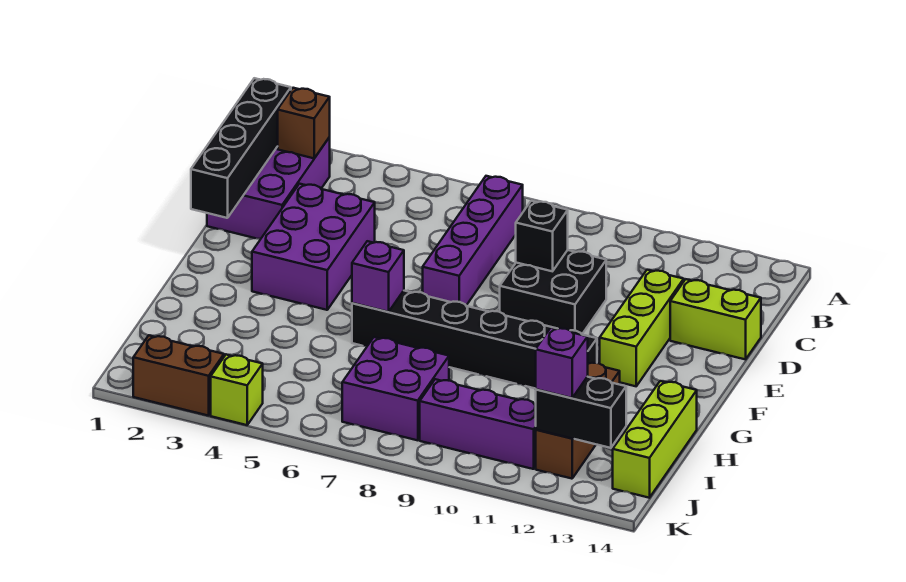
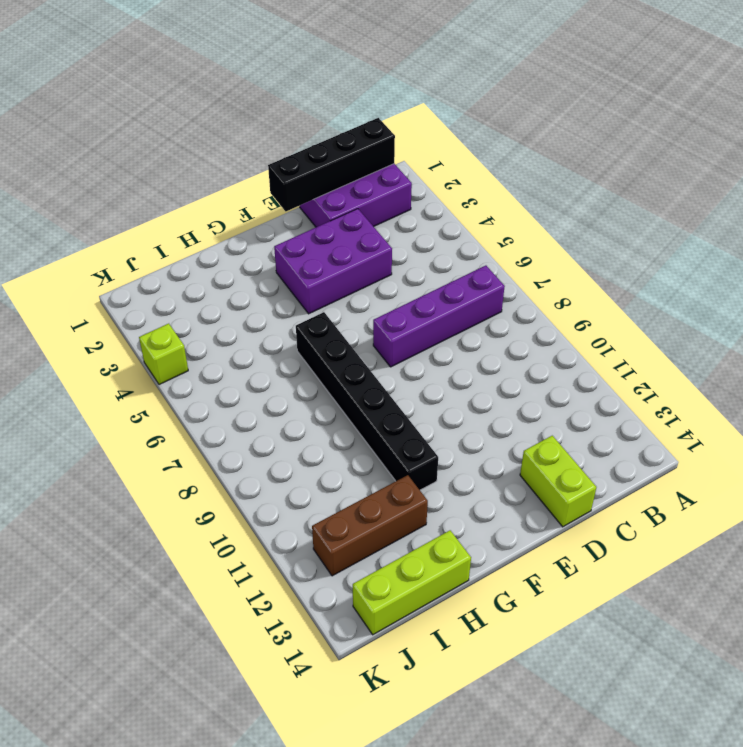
none -> black 2x2 brick [500,250,606,334]
none -> lime 1x3 brick [600,270,684,386]
none -> purple 2x2 brick [342,337,449,440]

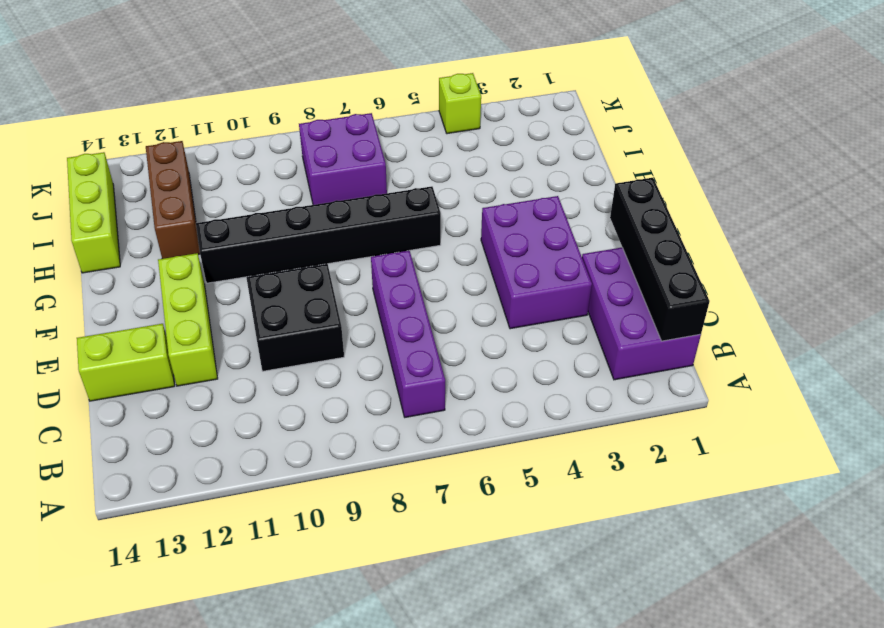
none -> purple 1x3 brick [420,379,536,469]
none -> brown 1x2 brick [133,335,224,416]
none -> brown 1x1 brick [278,88,330,158]

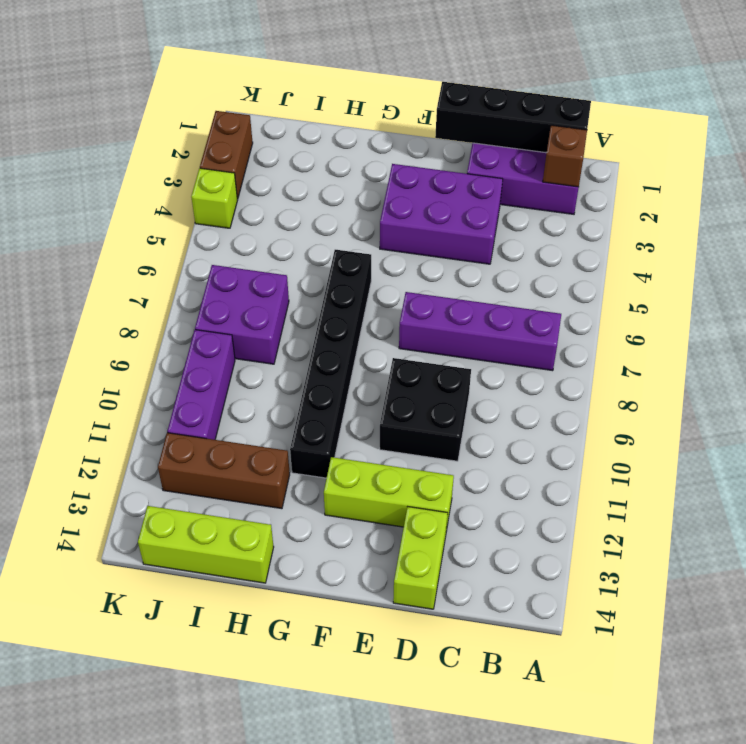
none -> black 1x1 brick [516,201,568,271]
none -> purple 1x1 brick [352,241,404,312]
none -> black 1x2 brick [536,377,626,448]

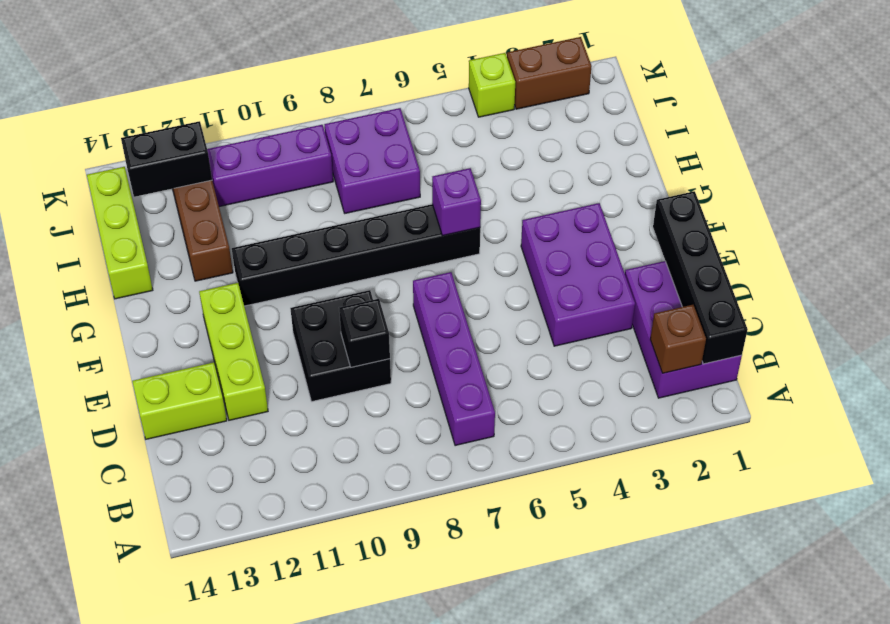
none -> purple 1x1 brick [536,328,588,398]

